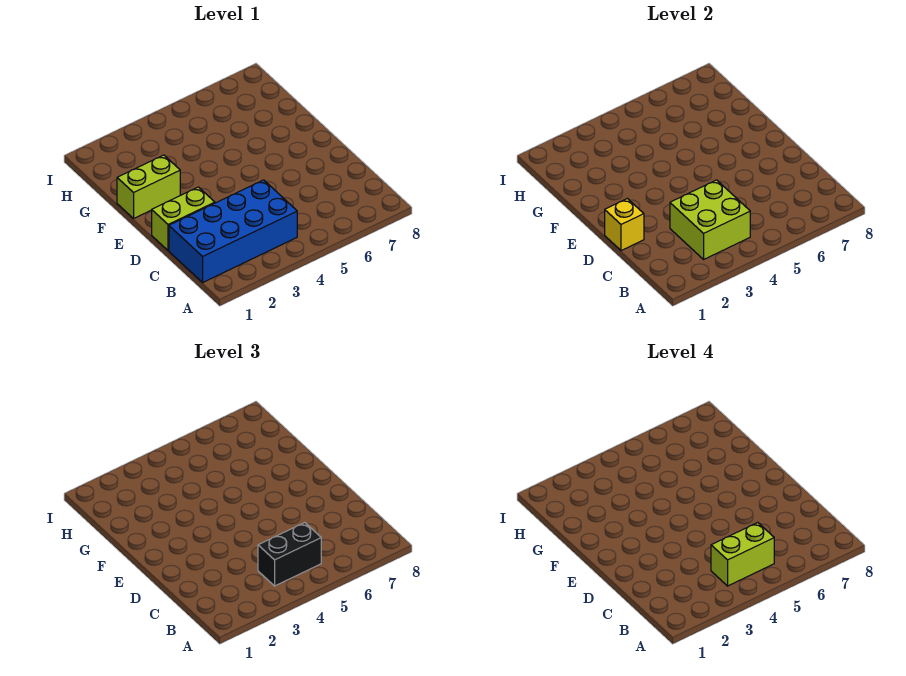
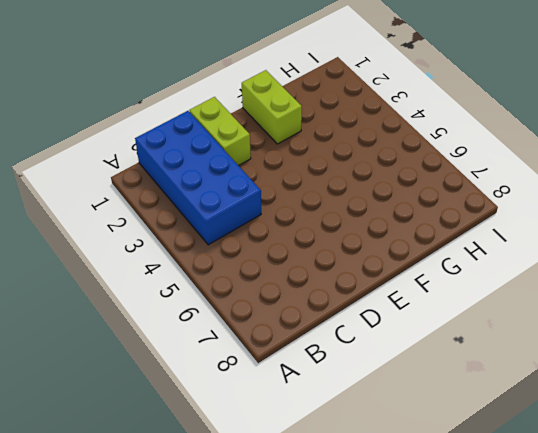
none -> lime 2x2 brick [670,180,750,259]
none -> yellow 1x1 brick [605,199,644,251]

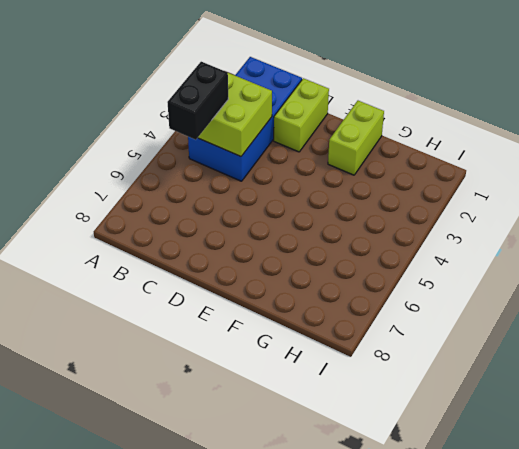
none -> yellow 1x1 brick [605,199,644,251]
none -> lime 1x2 brick [711,523,774,586]

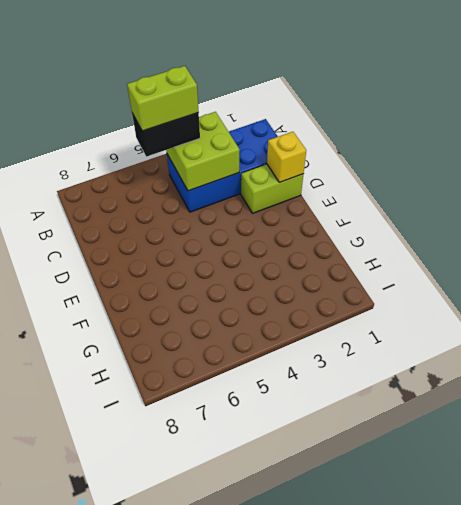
none -> lime 1x2 brick [117,155,180,218]

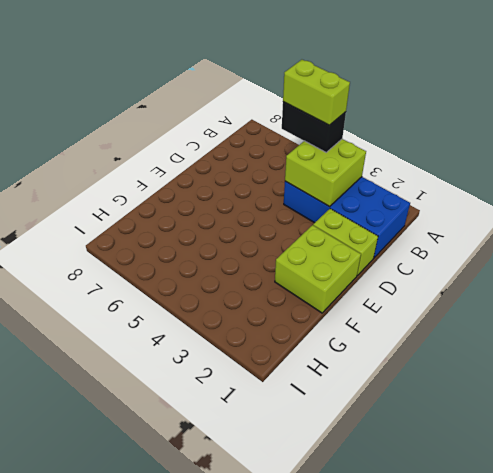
lime 2x2 brick [275,225,361,313] -> lime 1x2 brick [117,155,180,218]
none -> yellow 1x1 brick [605,199,644,251]

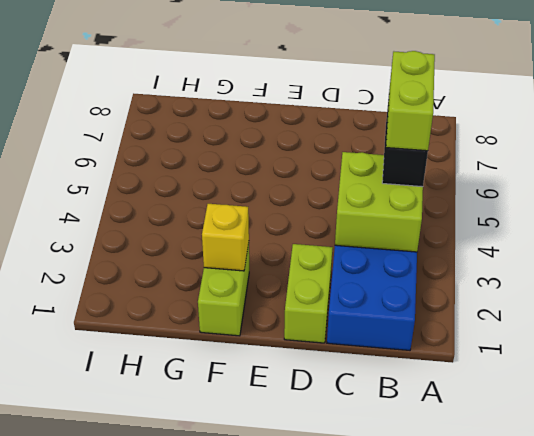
yellow 1x1 brick [202,204,249,271] -> yellow 1x1 brick moved to [605,199,644,251]

